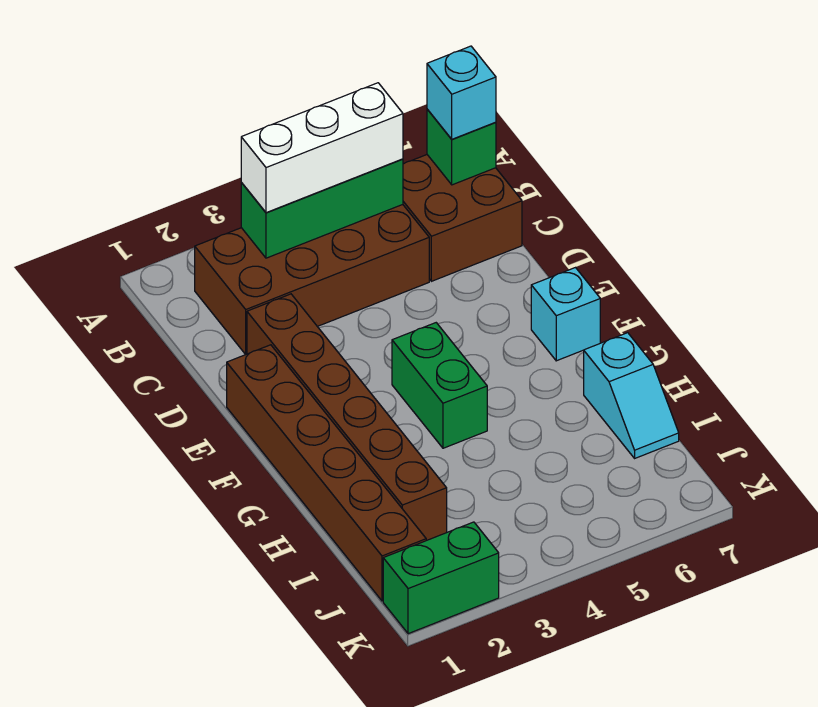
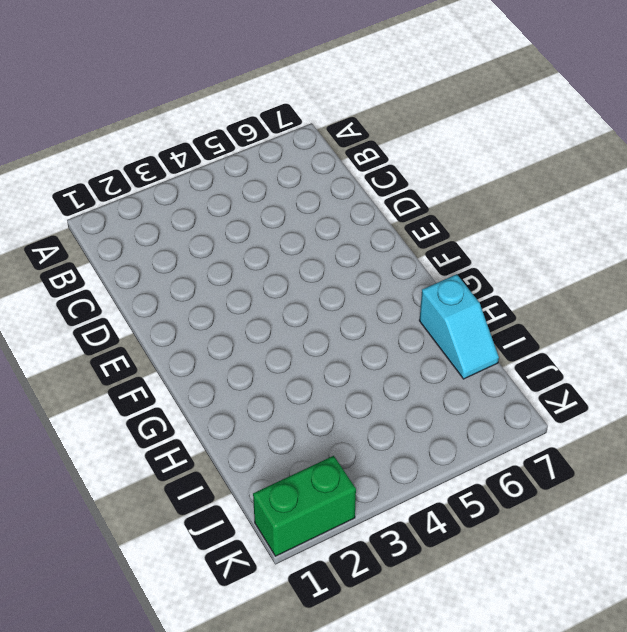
none -> brown 2x4 brick [195,205,429,354]
none -> brown 2x2 brick [403,155,522,281]
none -> brown 1x6 brick [247,294,447,540]

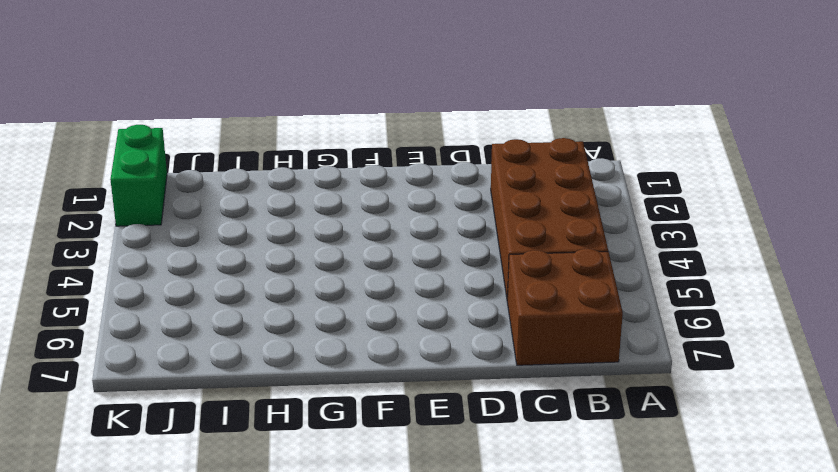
none -> brown 1x6 brick [247,294,447,540]
none -> brown 1x6 brick [227,345,426,601]
none -> green 1x2 brick [392,323,487,448]

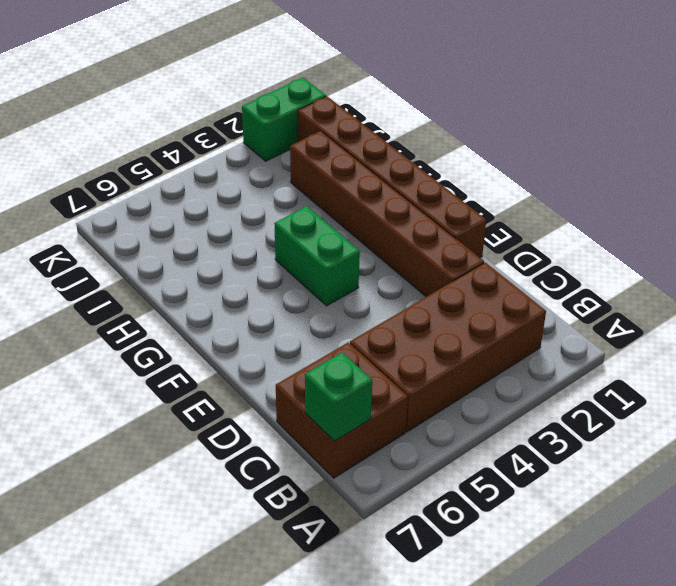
none -> cyan 1x1 brick [531,268,600,361]
none -> cyan 1x2 slope [584,333,679,458]
none -> green 1x3 brick [241,159,403,258]

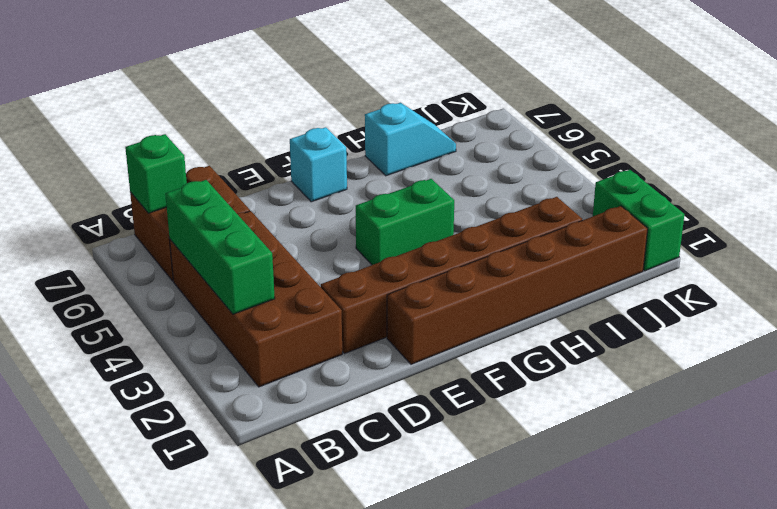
none -> white 1x3 brick [241,83,403,213]
none -> cyan 1x1 brick [427,46,496,139]

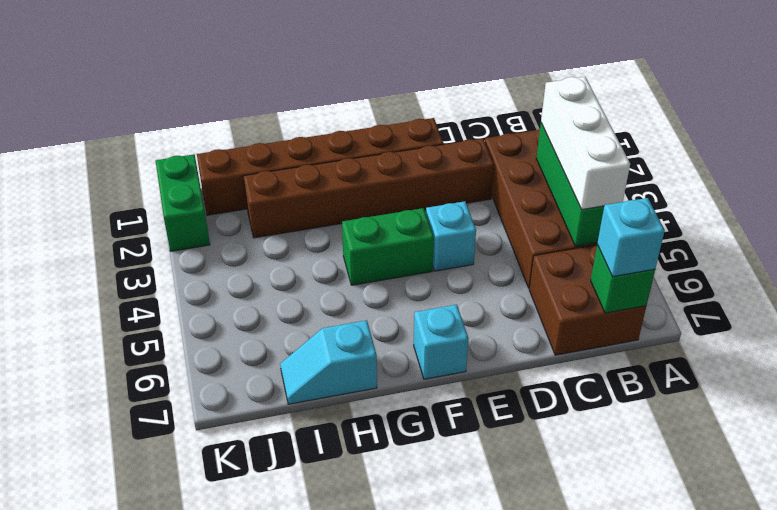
cyan 1x1 brick [426,201,476,271] -> none

